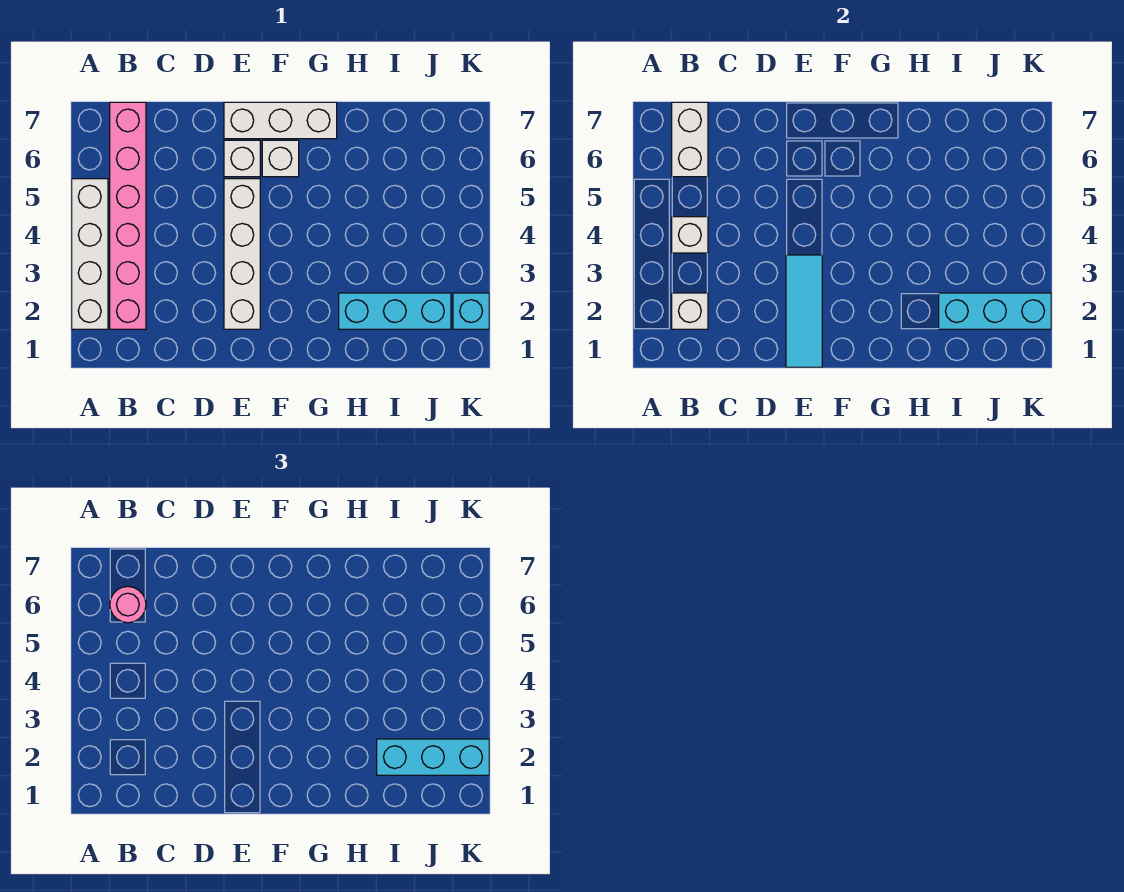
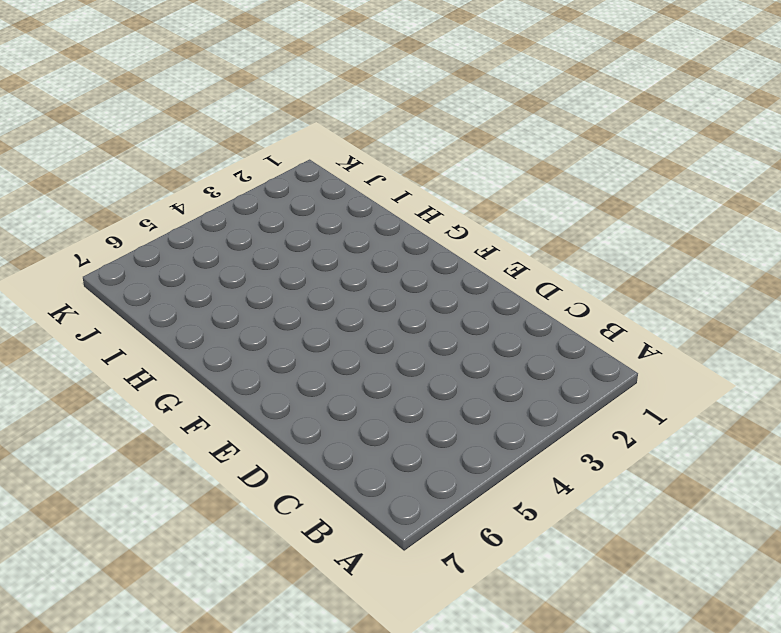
none -> white 1x4 brick [72,179,108,329]
none -> pink 1x6 brick [110,102,146,329]
none -> white 1x4 brick [224,179,260,329]

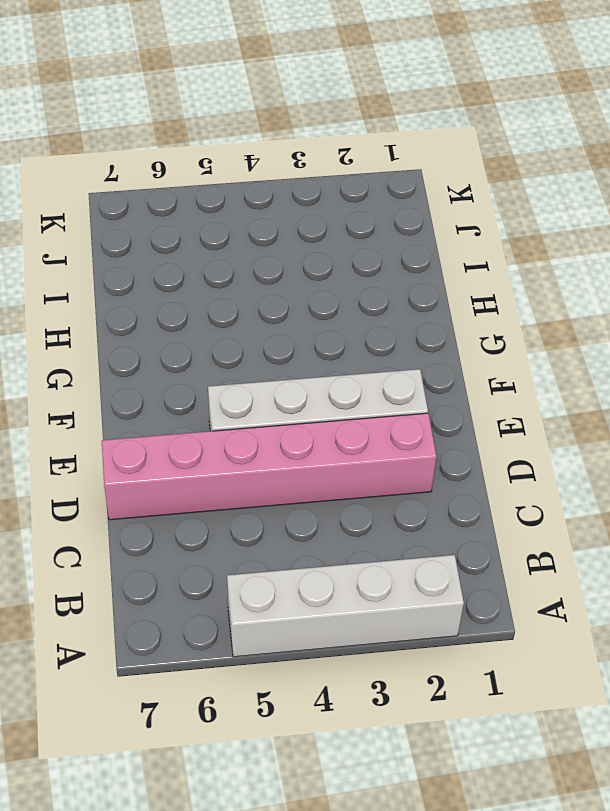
pink 1x6 brick [102,413,436,520] -> pink 1x6 brick moved to [110,102,146,329]
none -> white 1x1 brick [224,140,260,177]
none -> white 1x3 brick [224,102,337,139]
none -> white 1x1 brick [262,140,299,177]

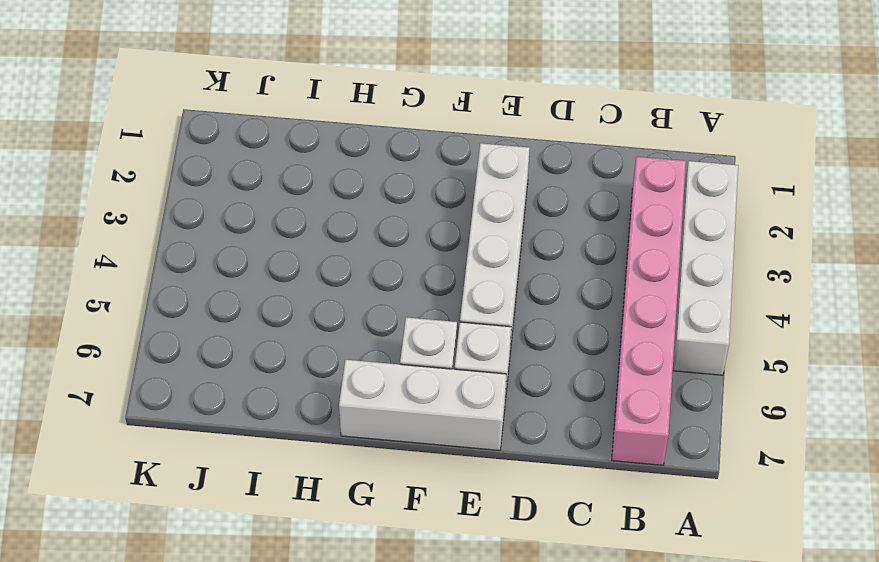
none -> cyan 1x3 brick [339,293,451,329]
none -> cyan 1x1 brick [453,293,489,329]
none -> white 1x1 brick [672,293,708,329]

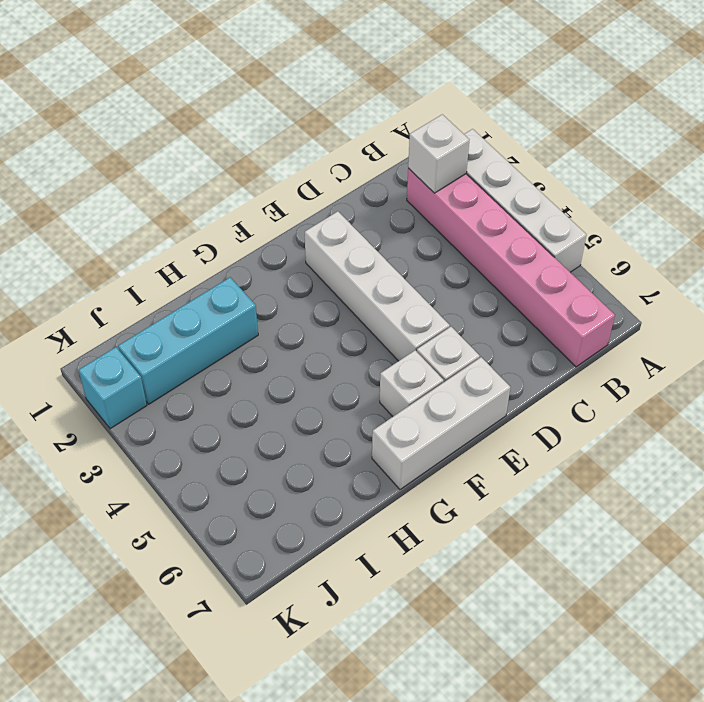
none -> white 1x1 brick [672,217,708,253]
none -> white 1x2 brick [672,102,708,177]
none -> cyan 1x3 tile [786,255,822,367]

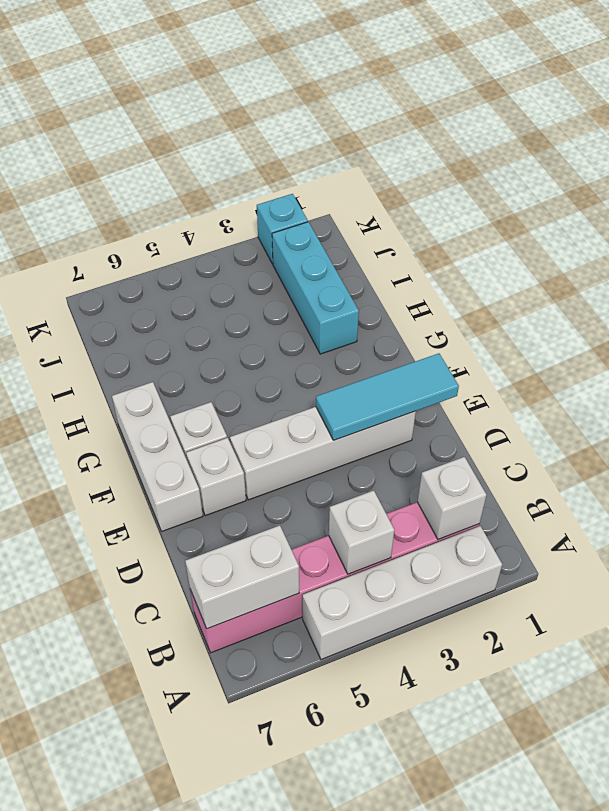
none -> cyan 1x3 brick [939,293,1051,329]
none -> pink 1x1 round brick [110,587,146,623]
none -> cyan 1x3 brick [377,739,489,775]

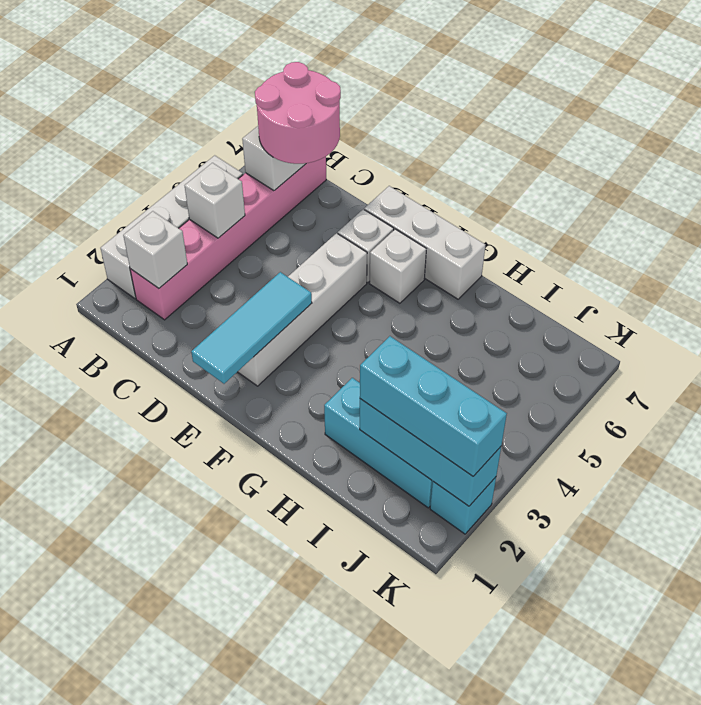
pink 2x2 round brick [255,62,341,164] -> pink 1x1 round brick [110,587,146,623]

